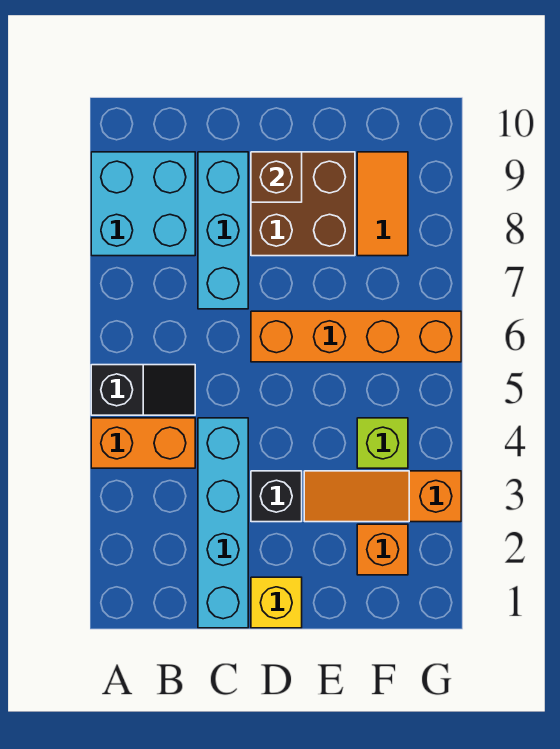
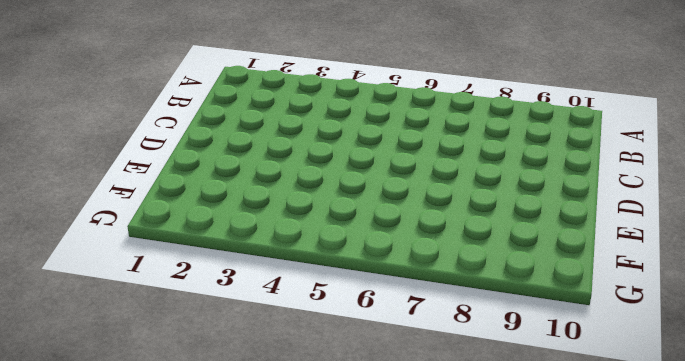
none -> orange 1x2 brick [91,418,195,468]
none -> black 1x2 slope [91,365,195,415]
none -> cyan 2x2 brick [91,152,195,256]

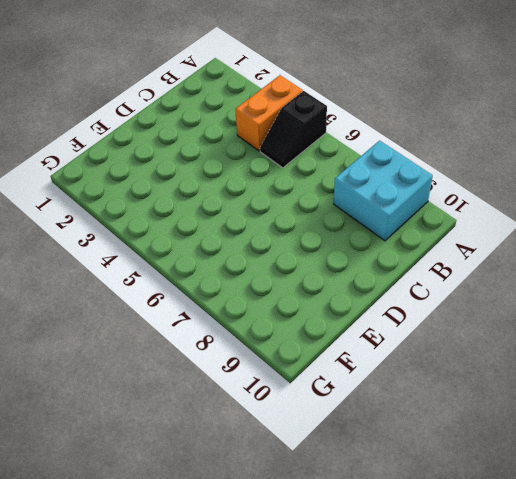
none -> cyan 1x4 brick [198,418,248,628]
none -> cyan 1x3 brick [198,152,248,309]
none -> yellow 1x1 brick [251,577,302,628]

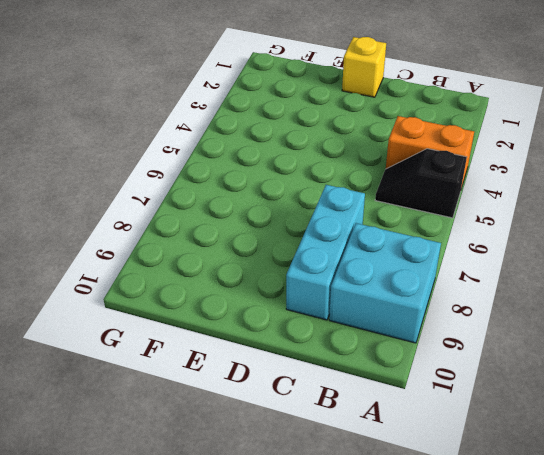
none -> cyan 1x4 brick [198,418,248,628]
none -> black 1x1 brick [251,471,302,522]
none -> orange 1x4 brick [251,311,461,362]

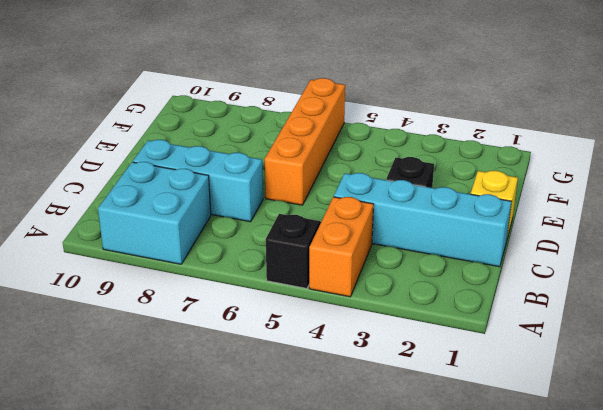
none -> brown 2x2 brick [251,152,355,256]
none -> orange 1x3 slope [304,471,461,522]
none -> orange 1x1 brick [357,524,408,575]

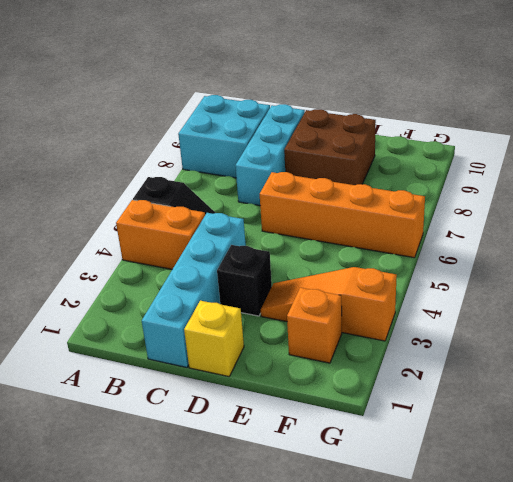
none -> lime 1x1 brick [357,418,408,468]
none -> orange 1x2 tile [357,152,408,256]
none -> brown 1x1 brick [251,152,302,202]

